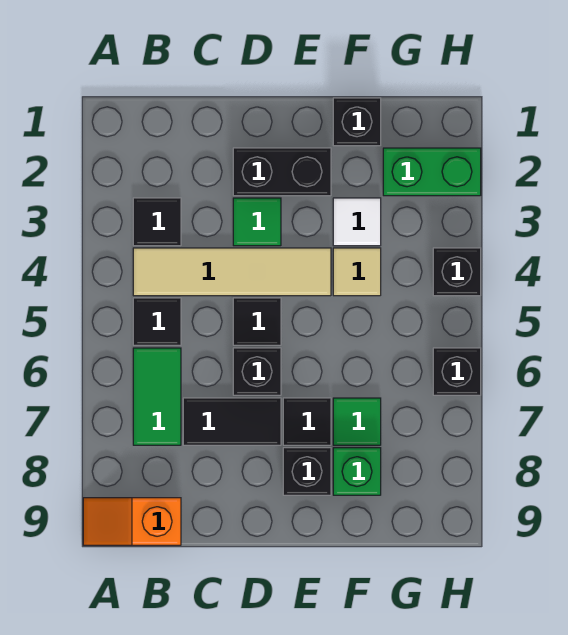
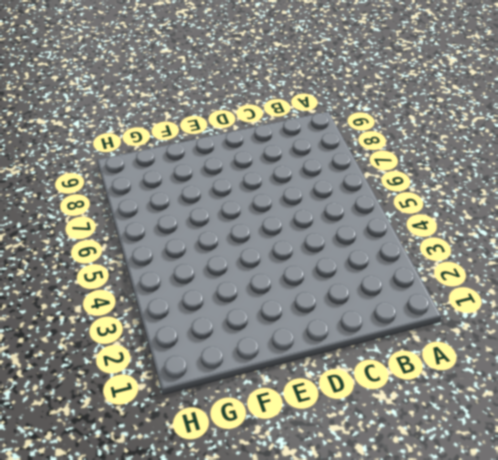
none -> orange 1x2 slope [83,498,181,545]
none -> black 1x1 tile [133,198,181,246]
none -> tan 1x4 tile [133,248,331,296]

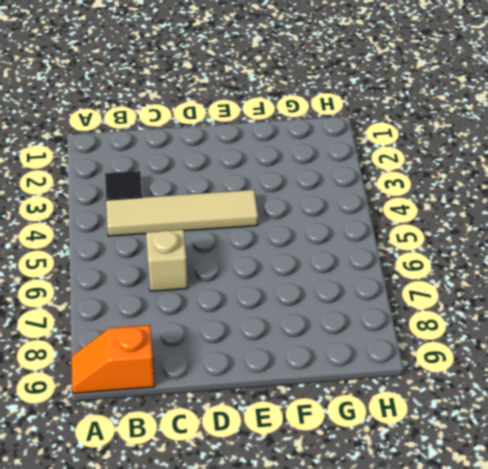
tan 1x1 brick [146,230,188,291] -> none
none -> black 1x1 tile [133,298,181,345]
none -> green 1x2 tile [133,348,181,445]
none -> black 1x2 tile [183,398,281,445]

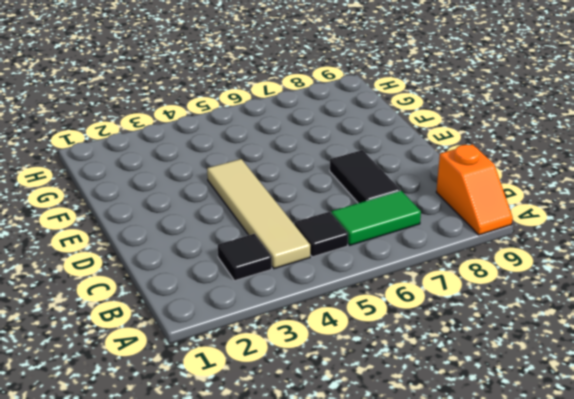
none -> black 1x2 brick [233,148,331,196]
none -> green 1x1 tile [233,198,281,246]
none -> black 1x1 tile [233,298,281,345]

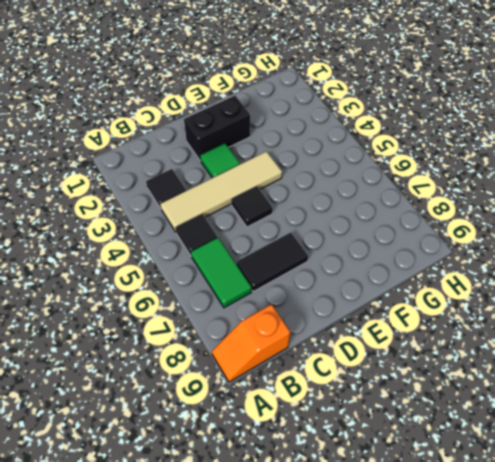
none -> black 1x1 brick [233,348,281,395]
none -> black 1x1 tile [283,398,331,445]
none -> black 1x1 brick [283,448,331,495]

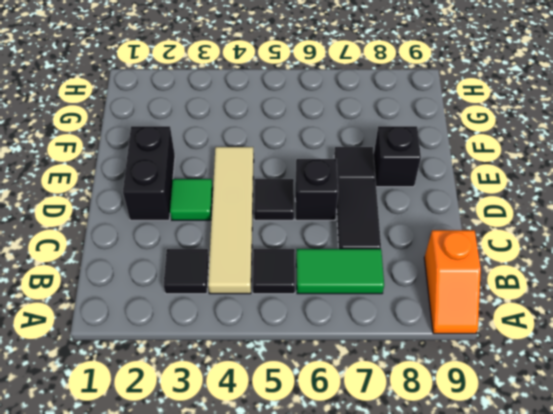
none -> black 1x1 brick [333,98,381,146]
none -> white 1x1 tile [333,198,381,246]
none -> tan 1x1 tile [333,248,381,296]

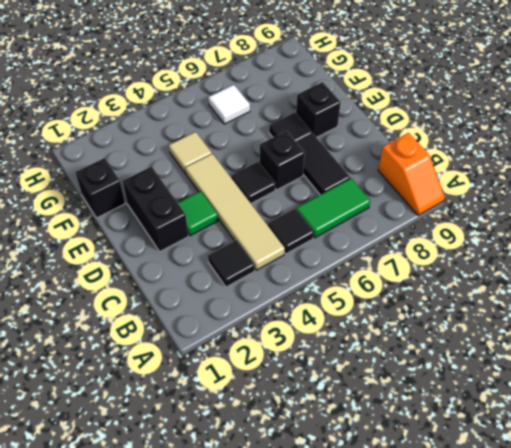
white 1x1 tile [208,85,250,124] -> white 1x1 tile moved to [333,198,381,246]
none -> green 1x1 tile [333,398,381,445]
none -> green 1x1 brick [333,448,381,495]
none -> green 1x2 brick [383,148,481,196]

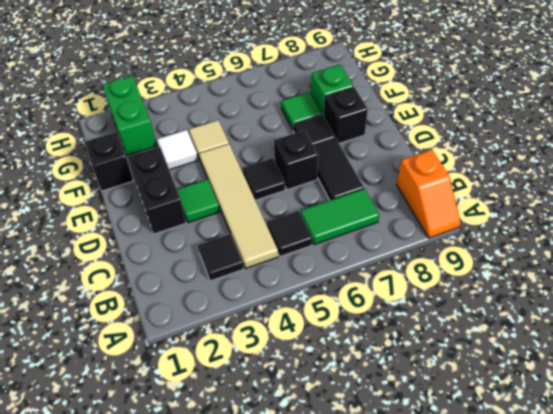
none -> black 1x1 brick [433,248,481,296]
none -> black 1x1 brick [433,348,481,395]

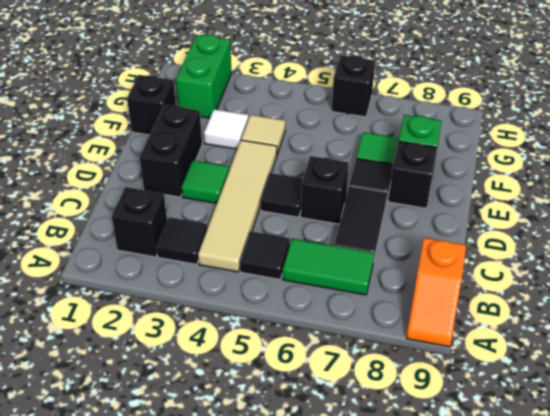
black 1x1 brick [112,187,167,257] -> black 1x1 brick moved to [433,248,481,296]

